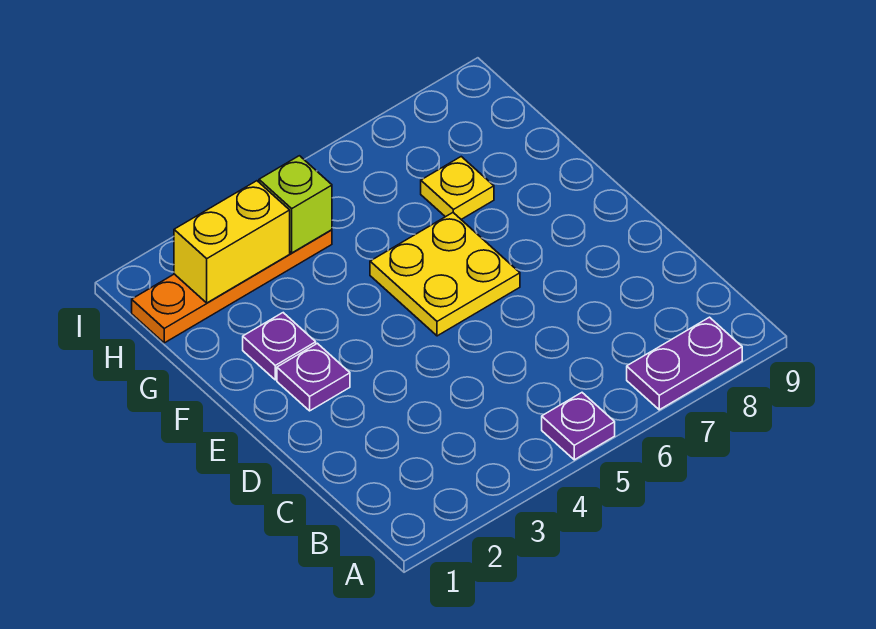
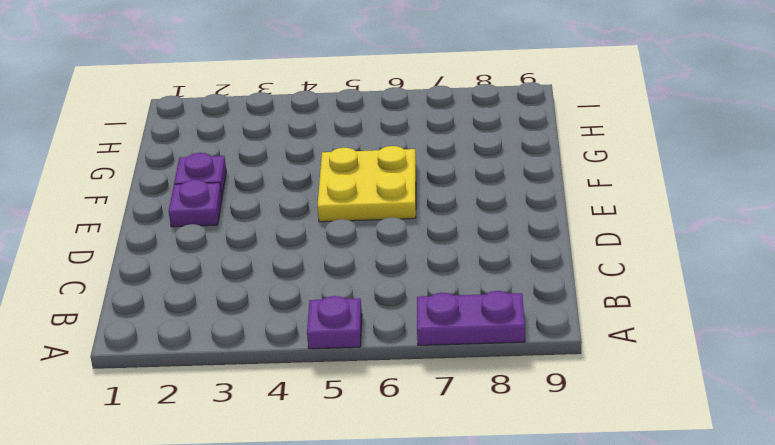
none -> yellow 1x1 plate [421,157,494,219]
none -> orange 1x4 plate [132,230,332,343]

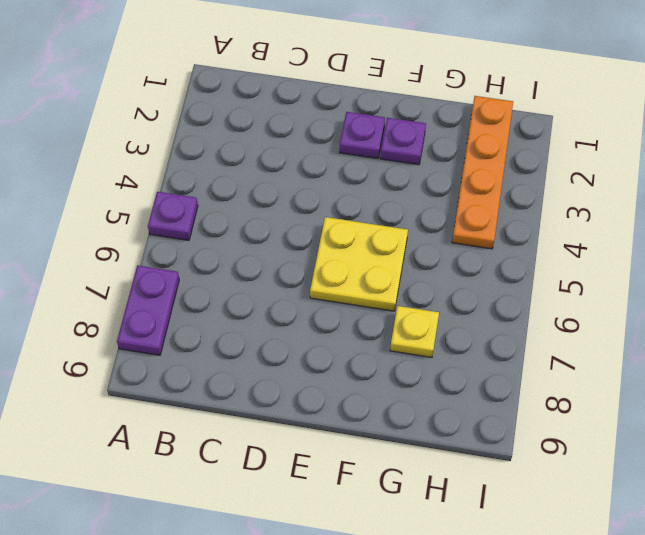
none -> yellow 1x2 brick [174,181,290,303]
none -> lime 1x1 brick [259,156,332,253]

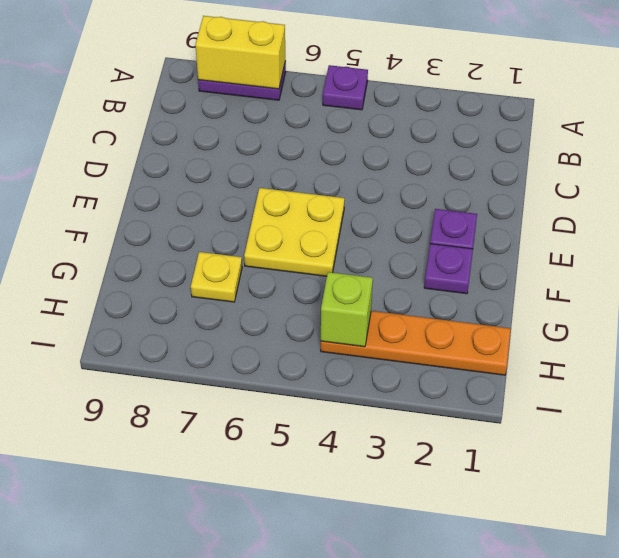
yellow 1x2 brick [195,16,285,89] -> yellow 1x2 brick moved to [174,181,290,303]

